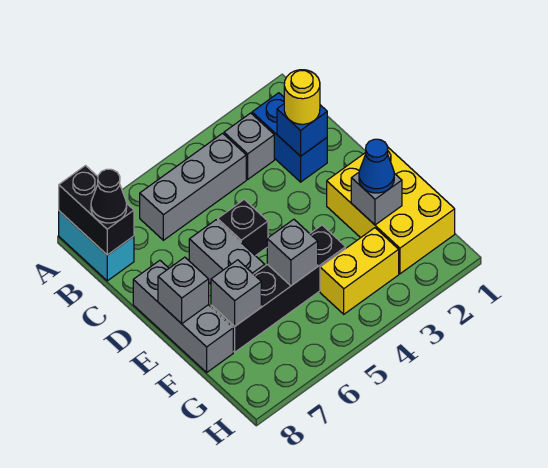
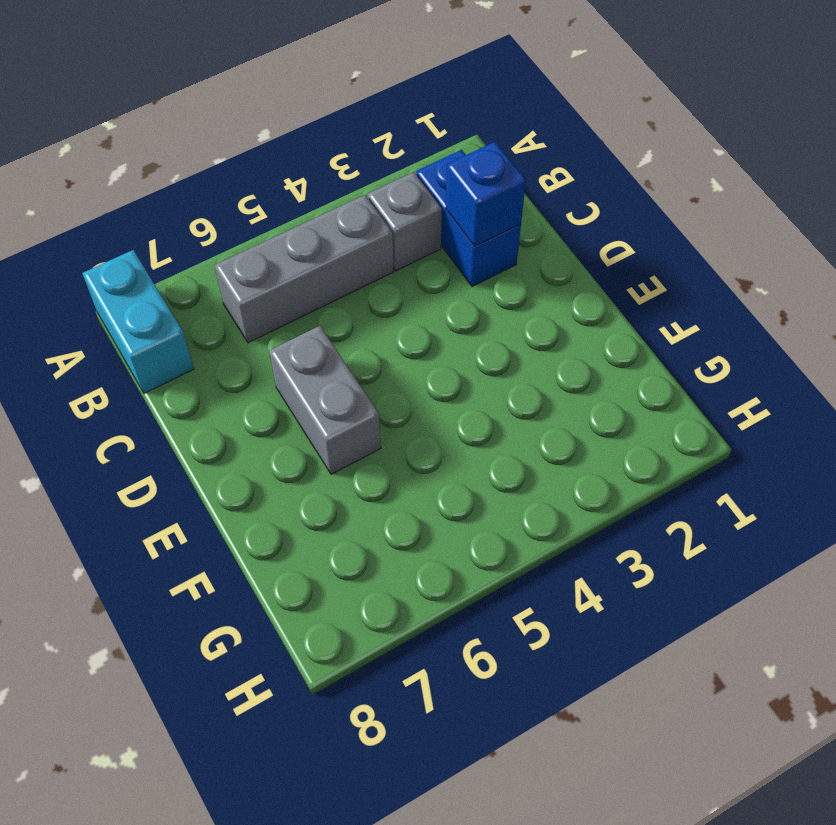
none -> black 1x1 brick [218,199,268,256]
none -> grey 1x3 brick [133,260,233,372]
none -> yellow 2x3 brick [327,148,455,274]

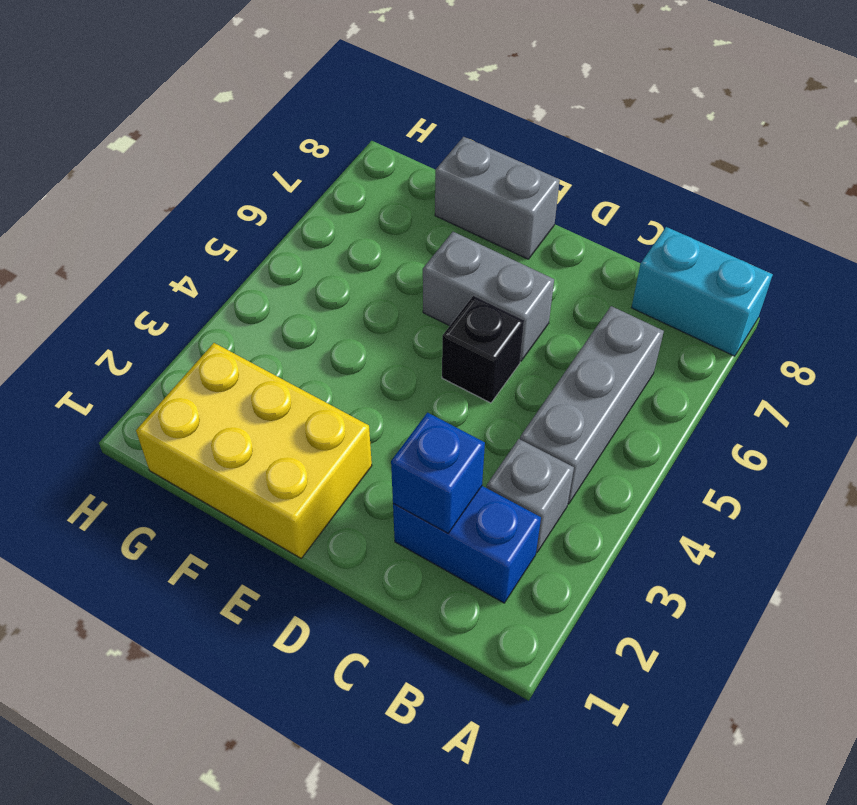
grey 1x2 brick [435,137,560,259] -> grey 1x3 brick [133,260,233,372]
none -> black 1x4 brick [211,225,346,352]
none -> yellow 1x2 brick [320,228,399,314]
none -> black 1x2 brick [59,166,134,255]

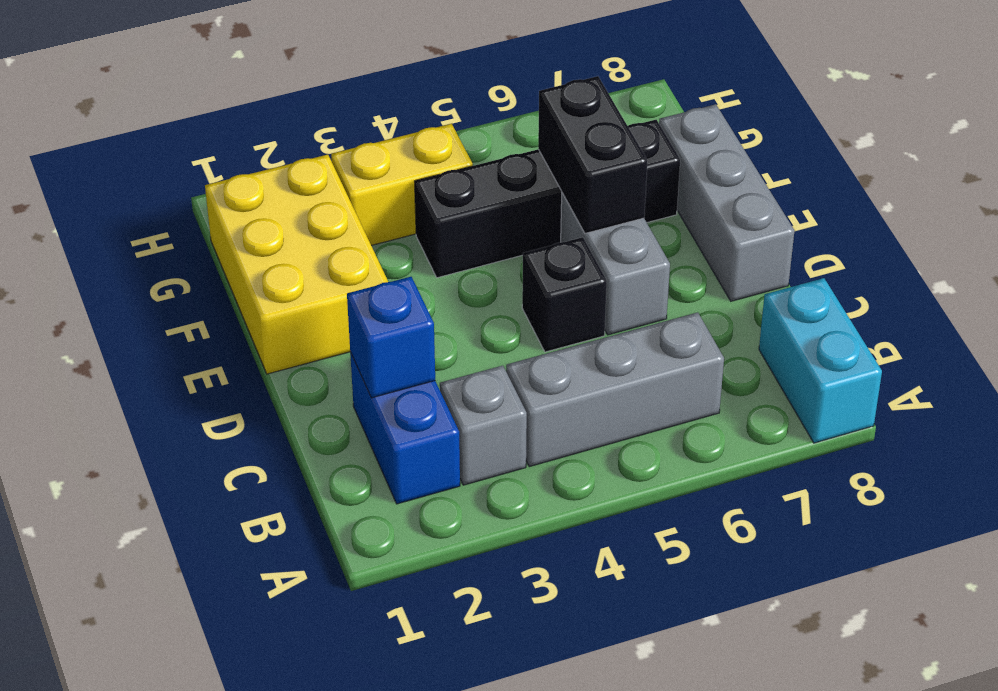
black 1x2 brick [538,76,647,233] -> black 1x2 brick moved to [59,166,134,255]
none -> grey 1x1 brick [158,257,209,324]
none -> grey 1x1 brick [351,173,402,225]
none -> grey 1x1 brick [267,219,318,286]

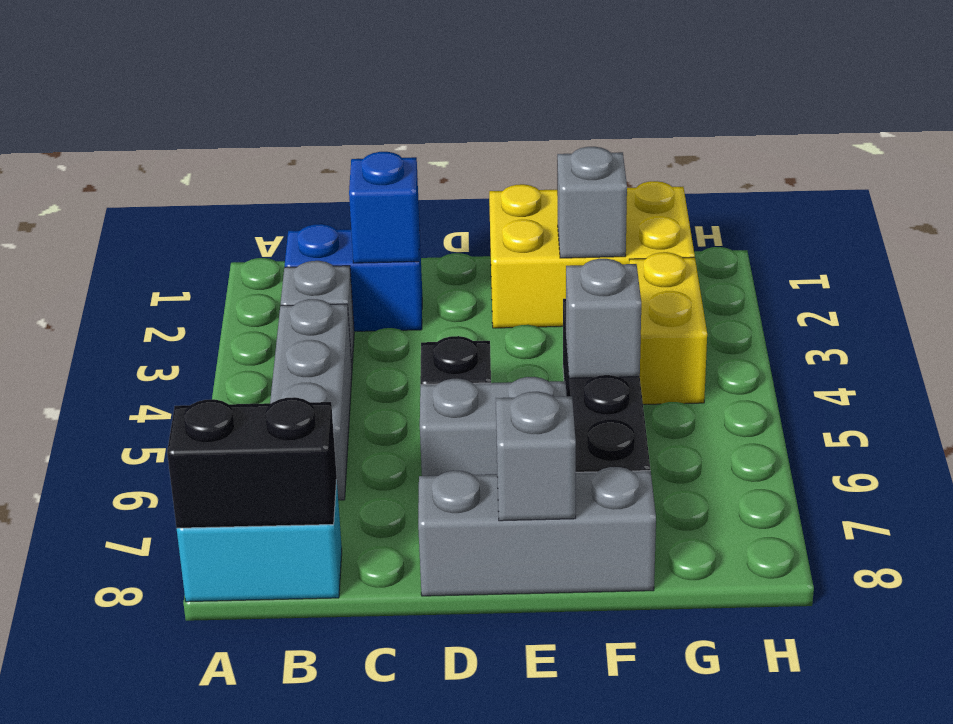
none -> grey 1x1 brick [211,260,261,326]
none -> black 1x1 cone [91,169,127,223]
none -> yellow 1x1 round brick [284,70,320,124]

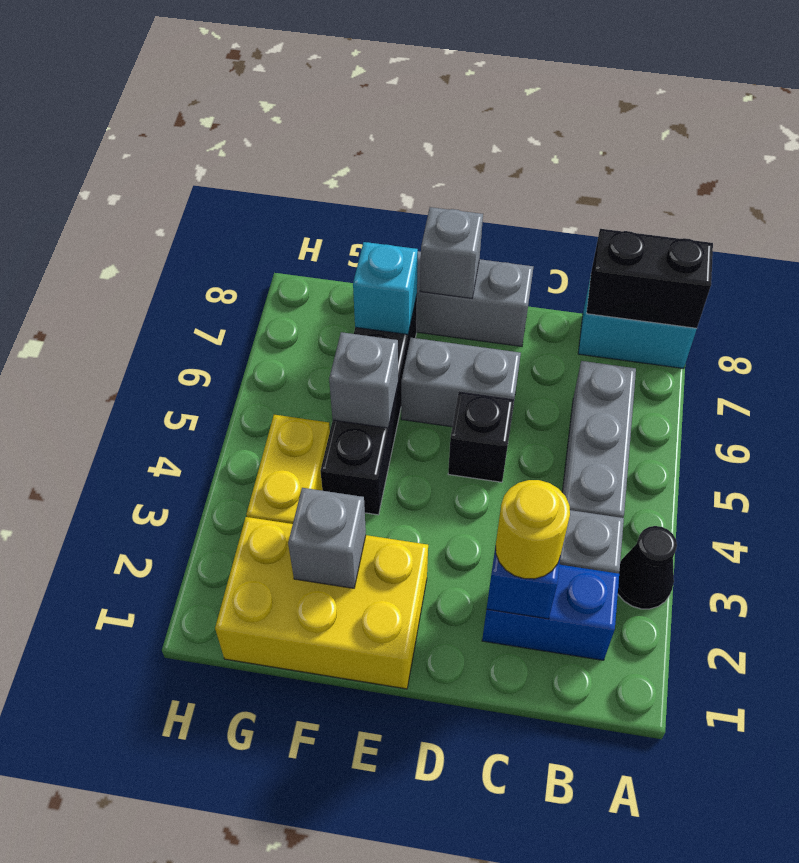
black 1x1 cone [618,526,677,609] -> black 1x1 cone moved to [91,169,127,223]
cyan 1x1 brick [353,242,418,334] -> grey 1x1 brick [211,260,261,326]
none -> blue 1x1 cone [359,139,394,193]

